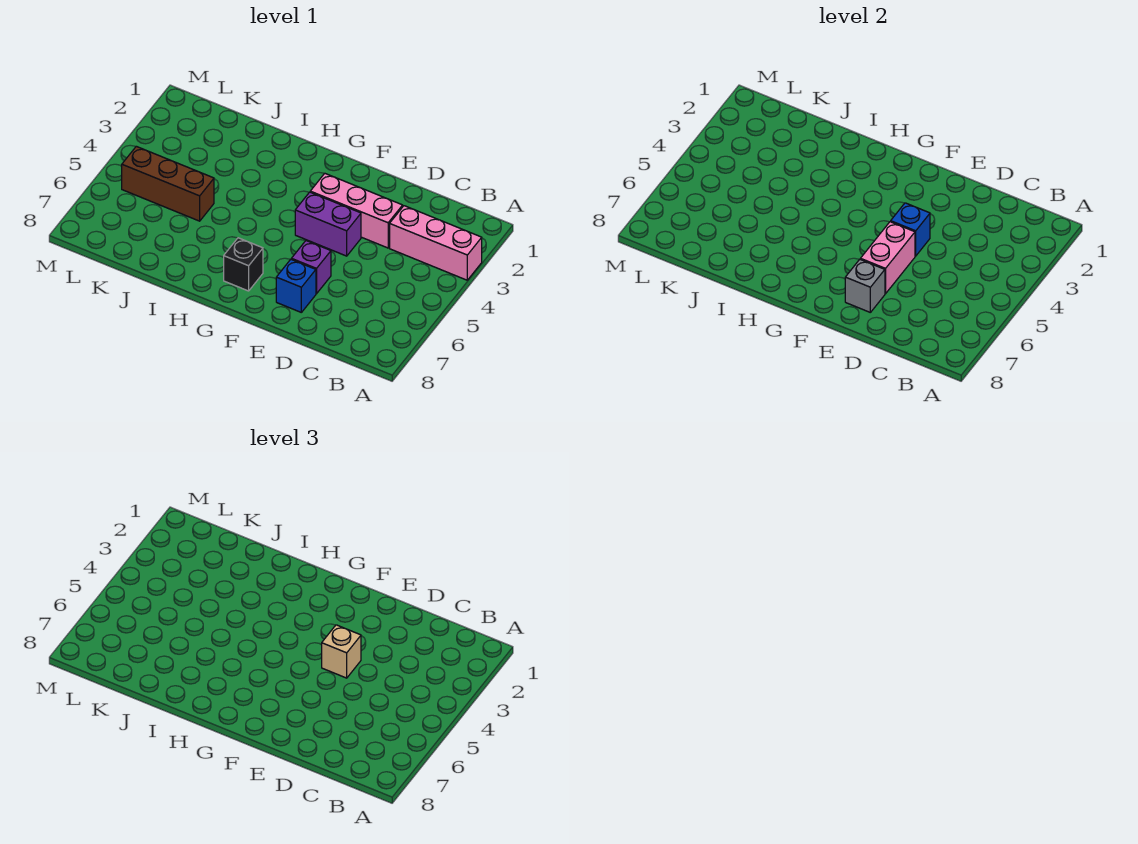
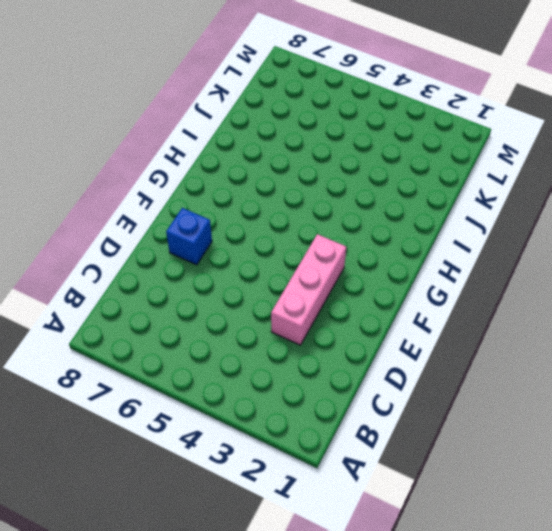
none -> pink 1x3 brick [390,206,482,280]
none -> purple 1x2 brick [295,192,361,256]

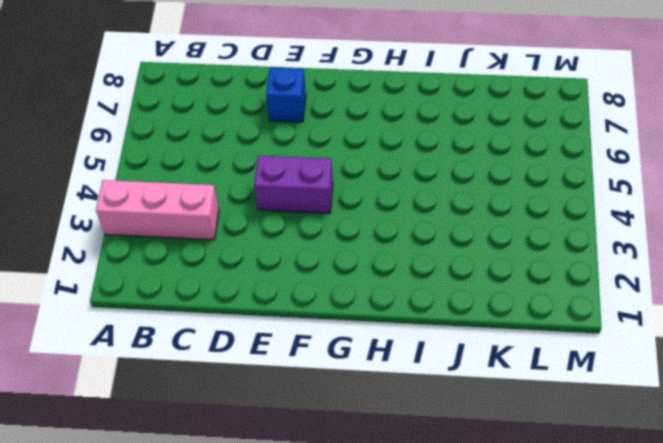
none -> pink 1x3 brick [310,173,403,248]
none -> purple 1x1 brick [291,241,331,294]

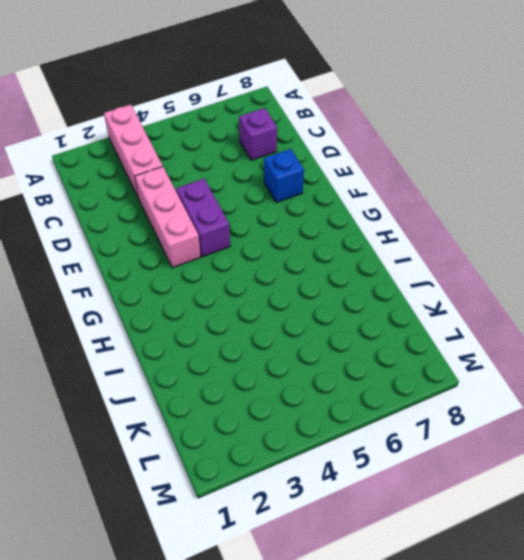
purple 1x1 brick [239,108,277,160] -> purple 1x1 brick moved to [291,241,331,294]
none -> black 1x1 brick [224,238,263,291]
none -> brown 1x3 brick [122,146,214,221]

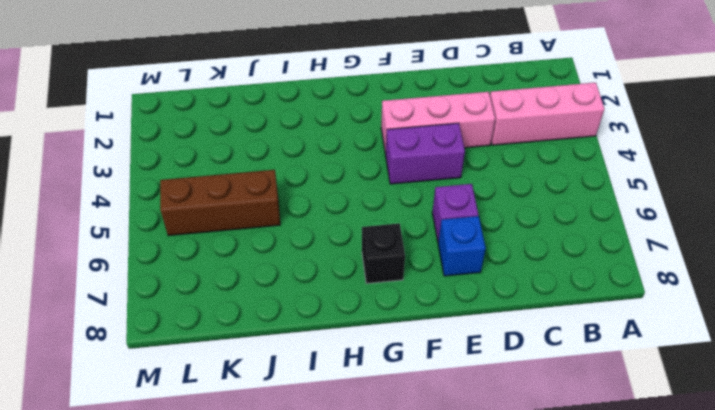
none -> blue 1x1 brick [891,203,930,256]
none -> pink 1x2 brick [860,222,915,294]

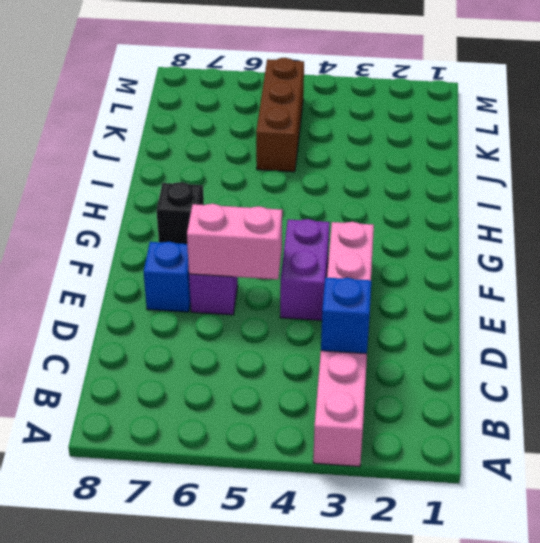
blue 1x1 brick [321,278,371,354] -> blue 1x1 brick moved to [891,203,930,256]
none -> grey 1x1 brick [845,259,885,312]
none -> tan 1x1 brick [322,625,361,678]

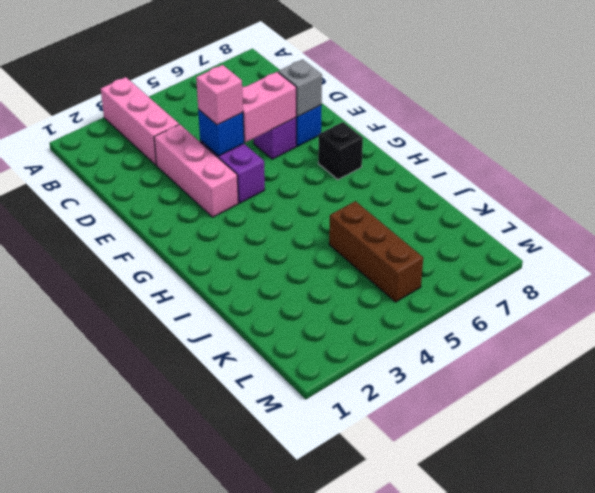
pink 1x1 brick [196,65,243,125] -> tan 1x1 brick [322,625,361,678]

